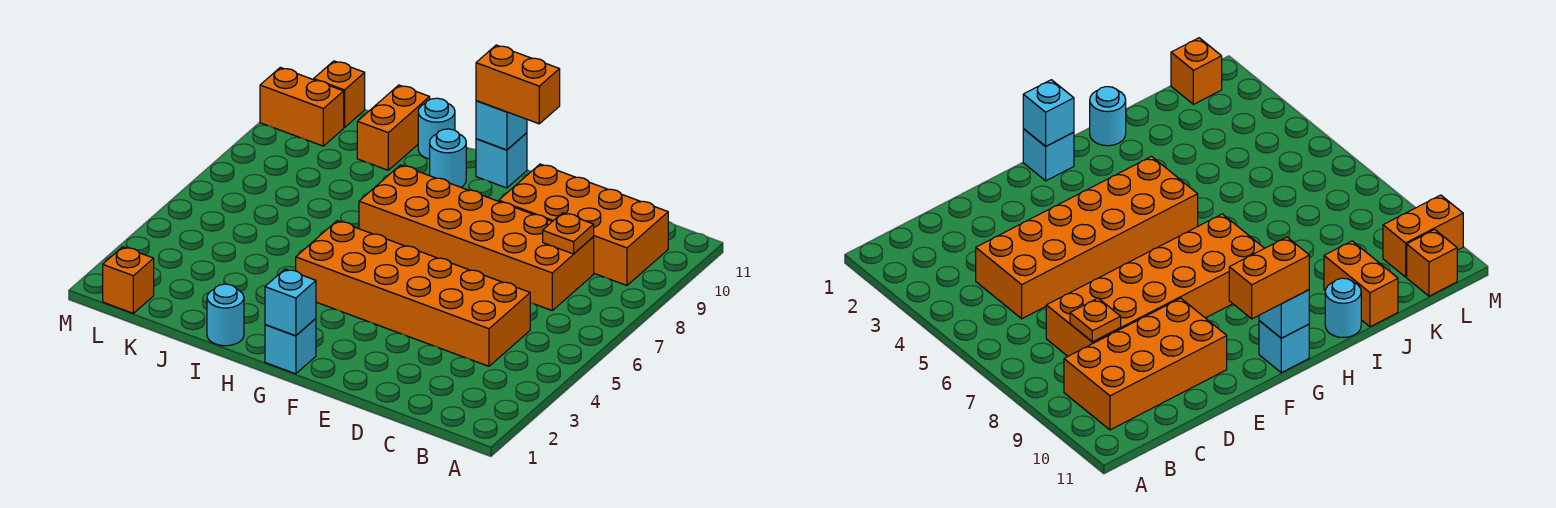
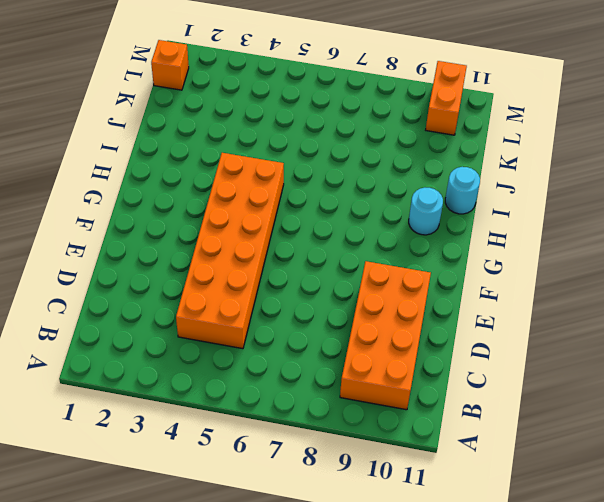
none -> orange 2x6 brick [359,165,594,310]
none -> cyan 1x1 brick [265,319,316,374]
none -> cyan 1x1 brick [476,133,527,188]

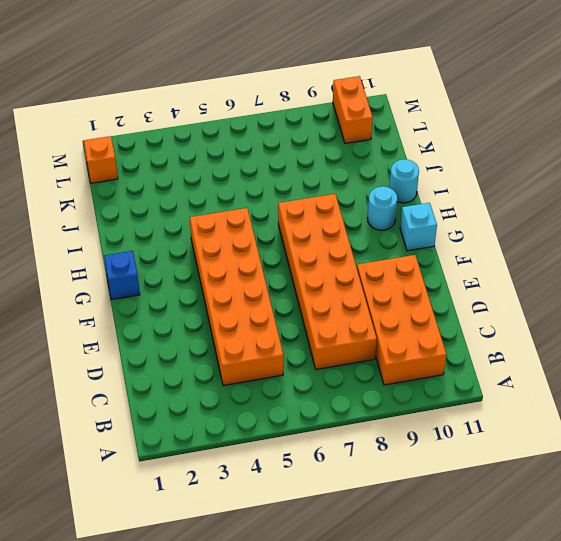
blue 1x1 brick [104,251,140,300] -> cyan 1x1 brick [265,319,316,374]
none -> cyan 1x1 round brick [207,284,244,346]
none -> orange 1x2 brick [357,85,430,170]
none -> orange 1x1 brick [314,61,365,128]

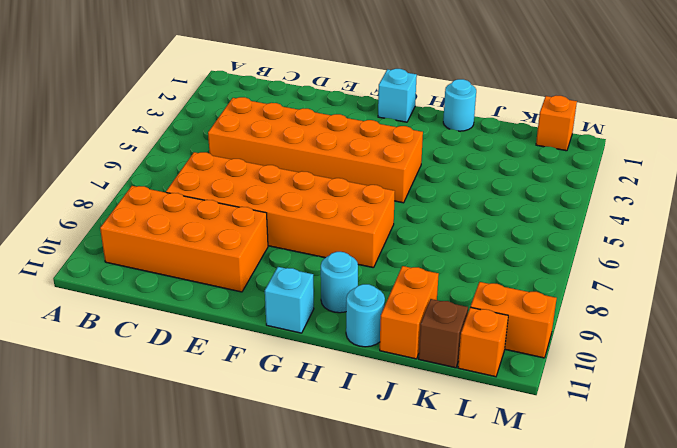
brown 1x1 brick [419,299,468,368] -> none
none -> orange 1x1 plate [543,213,594,254]
none -> cyan 1x1 brick [265,269,316,336]
none -> cyan 1x1 brick [476,101,527,150]

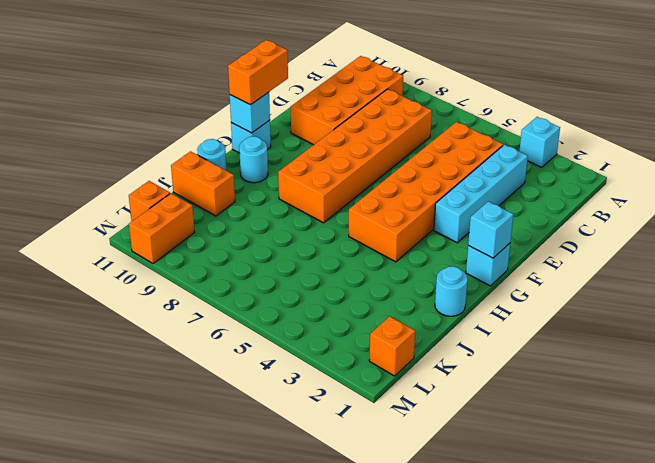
cyan 1x1 brick [519,117,560,168] -> none
cyan 1x4 brick [434,145,528,243] -> none
none -> orange 1x1 plate [543,213,594,254]

